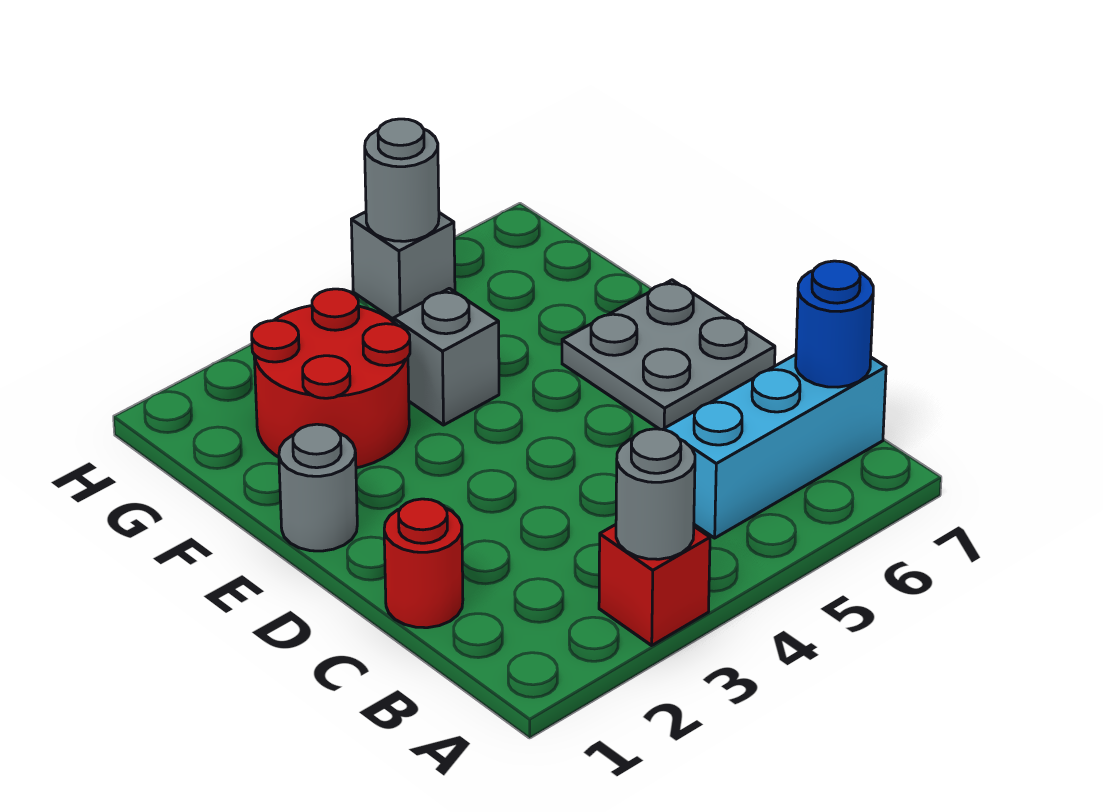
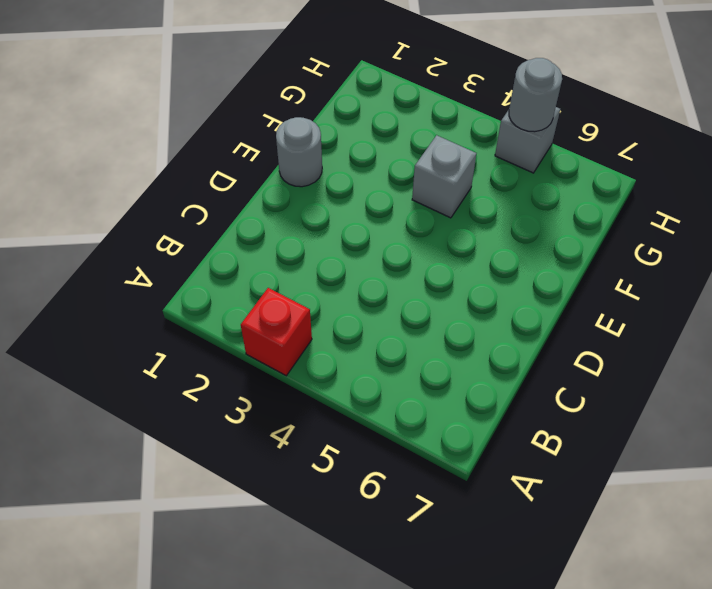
none -> cyan 1x3 brick [664,355,886,538]
none -> red 1x1 round brick [384,499,463,628]

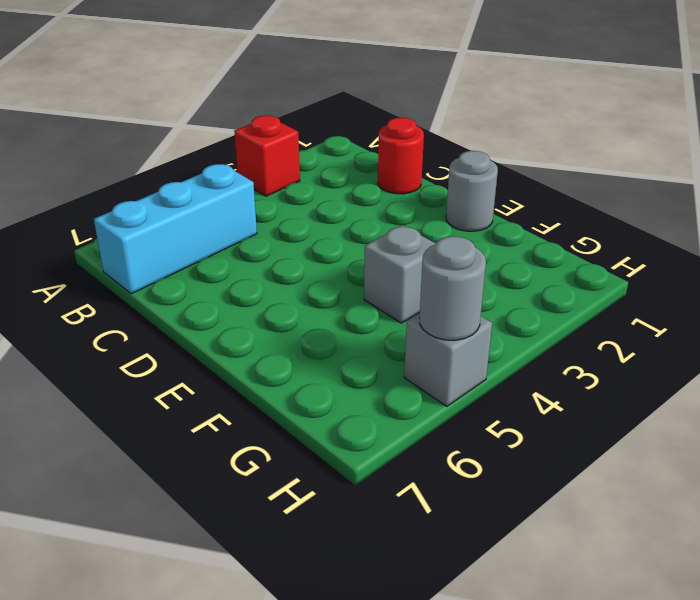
none -> grey 2x2 plate [562,280,775,430]
none -> red 2x2 round brick [252,289,410,468]

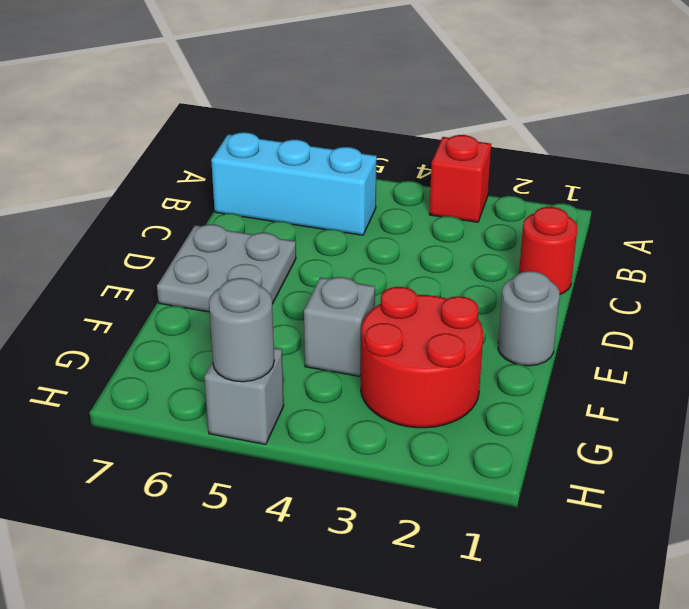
none -> grey 1x1 round brick [616,429,695,559]
none -> blue 1x1 round brick [796,261,873,387]

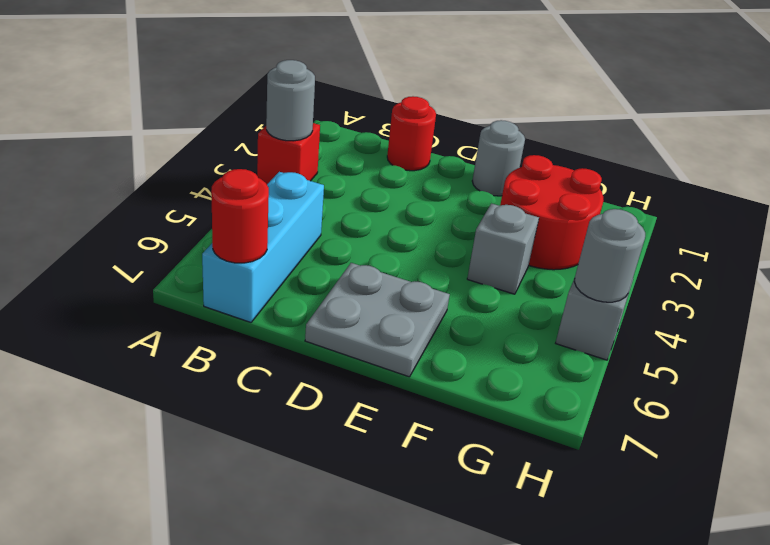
red 1x1 round brick [211,169,269,263] -> blue 1x1 round brick [796,261,873,387]

